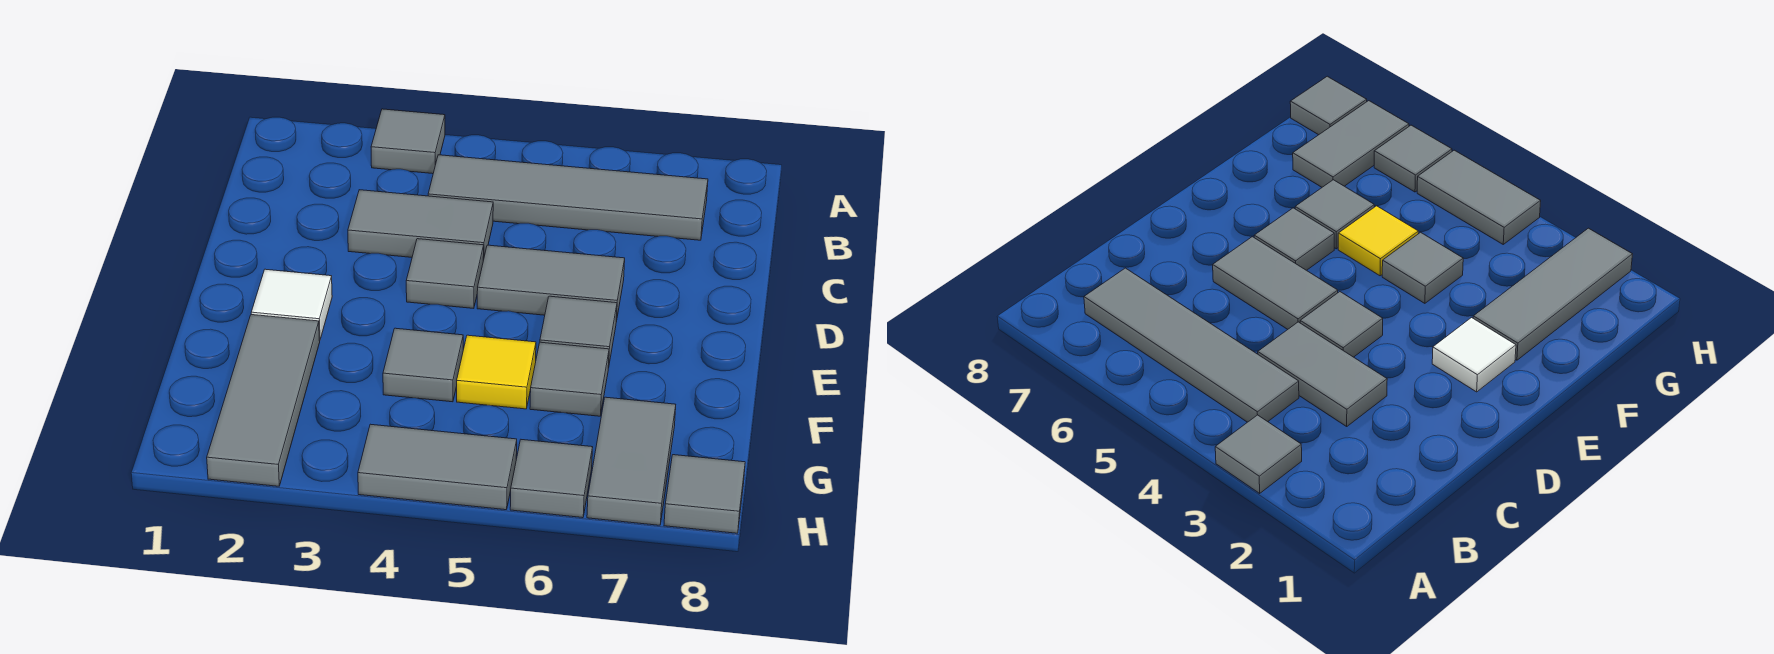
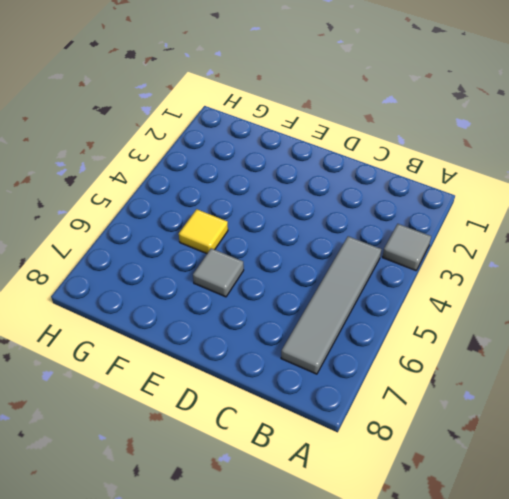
none -> grey 1x2 tile [348,190,493,260]
none -> grey 1x1 tile [406,239,484,308]
none -> grey 1x2 tile [477,245,625,322]

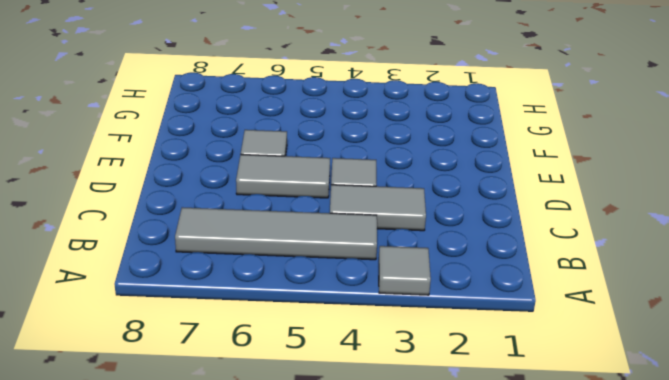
none -> white 1x1 tile [251,269,332,340]
none -> grey 1x3 tile [207,315,320,486]
none -> grey 1x1 tile [383,328,463,402]

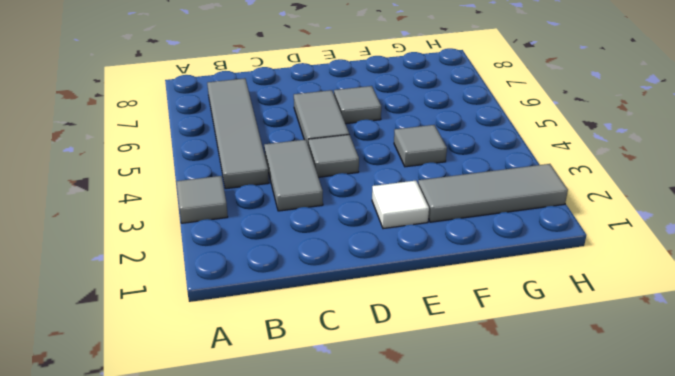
none -> yellow 1x1 tile [457,335,536,409]
none -> grey 1x1 tile [530,342,609,416]
none -> grey 1x2 tile [587,397,676,525]

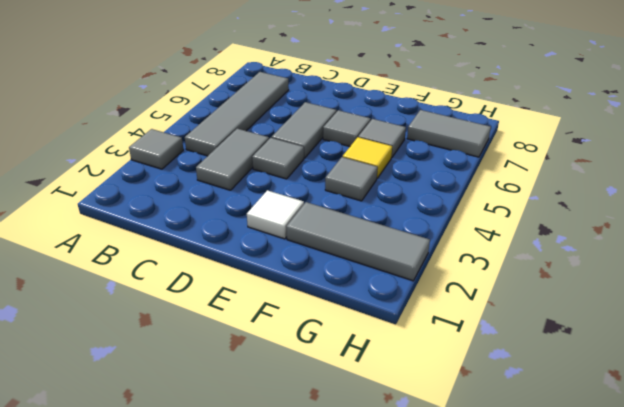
none -> grey 1x2 tile [358,424,517,510]
none -> grey 1x1 tile [510,440,593,518]
none -> grey 1x1 tile [664,455,745,533]

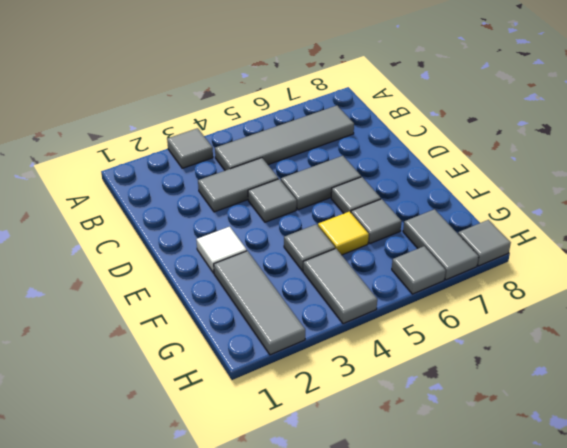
grey 1x2 tile [303,249,377,324] -> grey 1x2 tile turned to [358,424,517,510]

